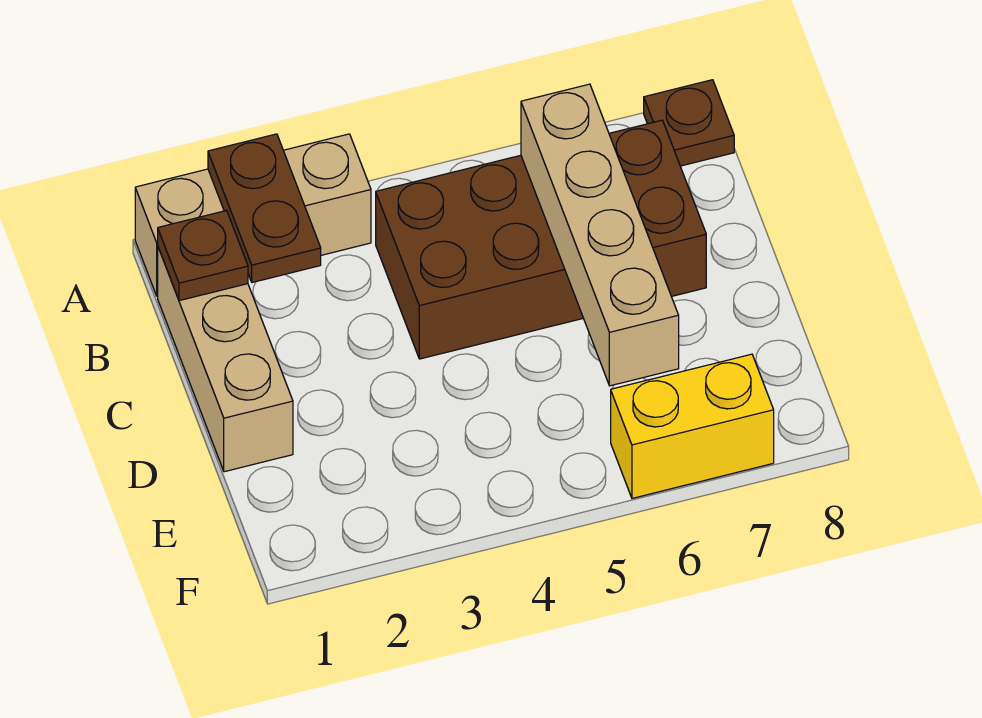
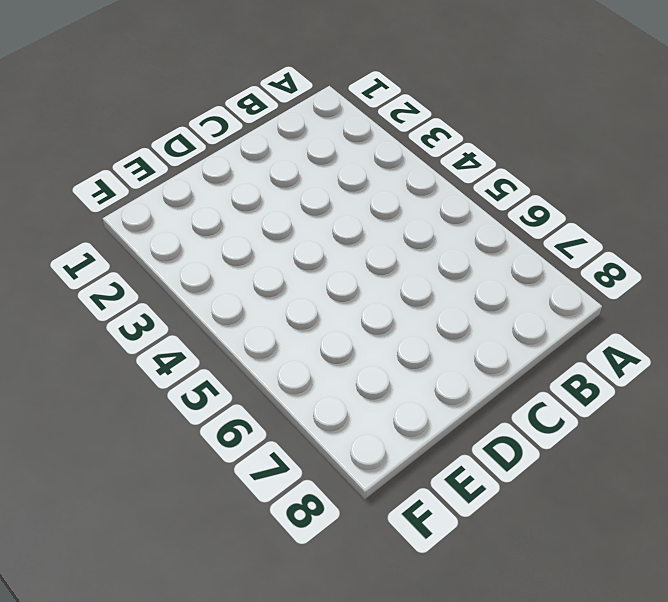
none -> tan 1x3 brick [135,134,371,296]
none -> brown 1x1 plate [644,80,734,166]

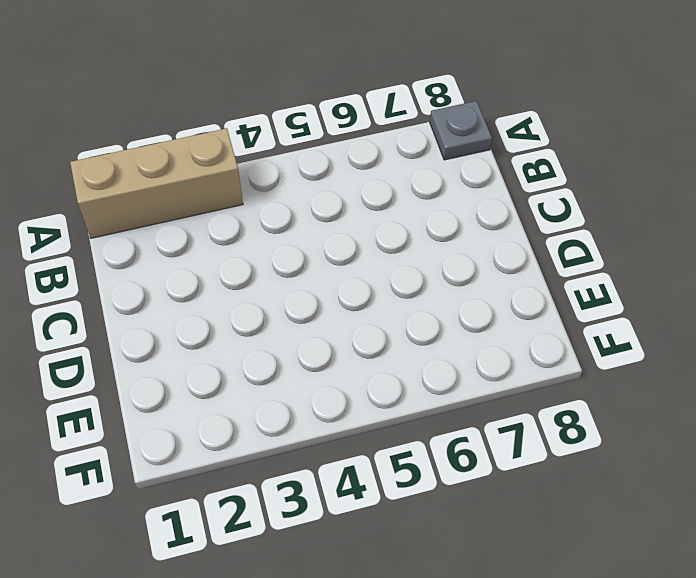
grey 1x1 plate [430,101,492,160] -> brown 1x1 plate [644,80,734,166]
none -> tan 1x3 brick [158,248,293,472]
none -> brown 2x4 brick [376,120,706,359]

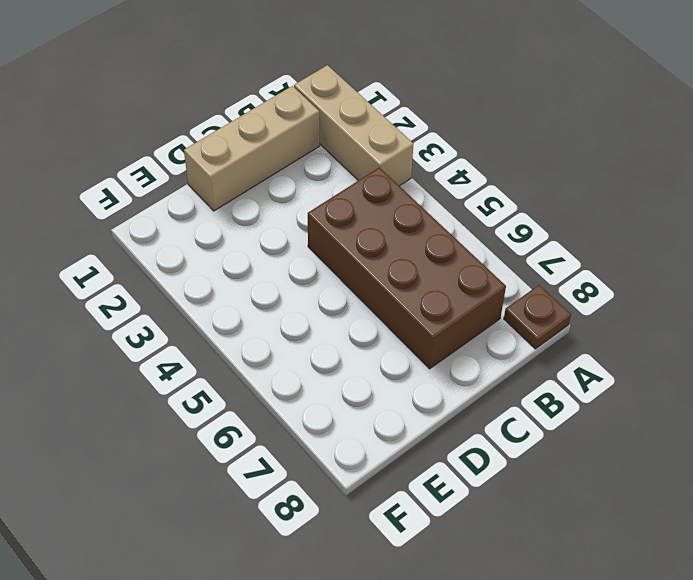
none -> yellow 1x2 brick [611,354,774,498]
none -> brown 1x2 plate [208,134,321,282]

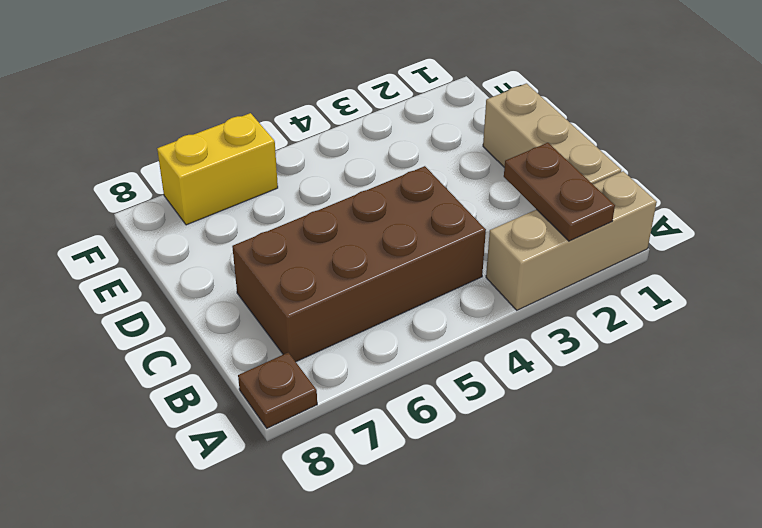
none -> brown 1x1 plate [158,210,248,301]
none -> tan 1x4 brick [521,84,679,386]

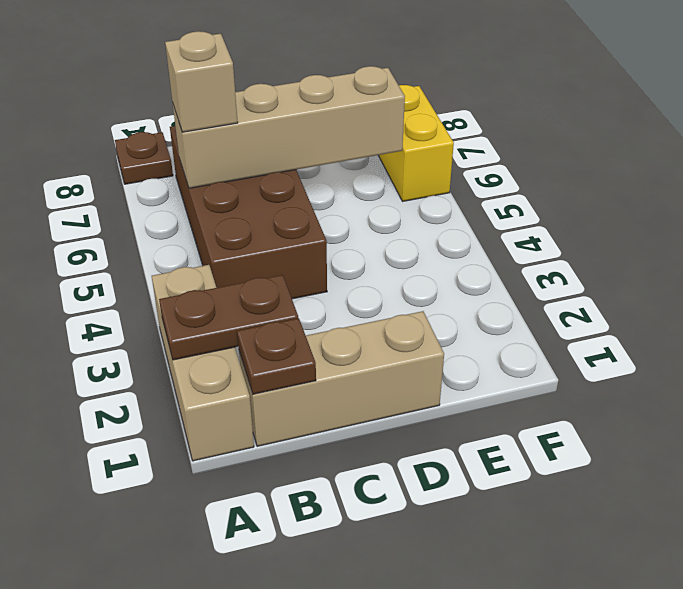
tan 1x1 brick [165,31,238,132] -> none

